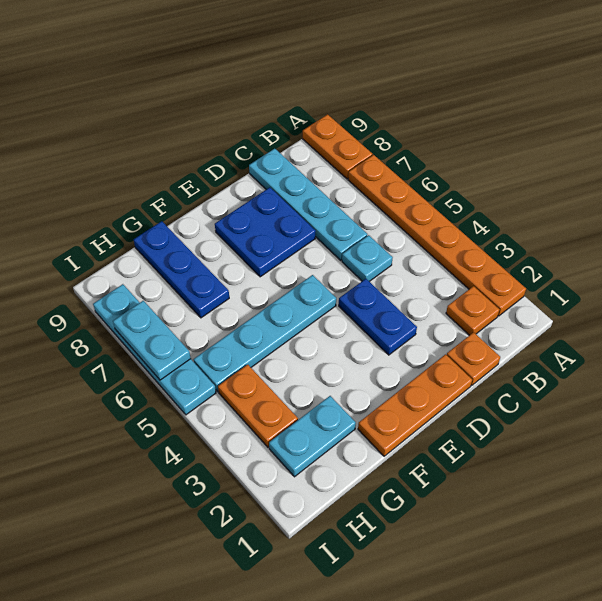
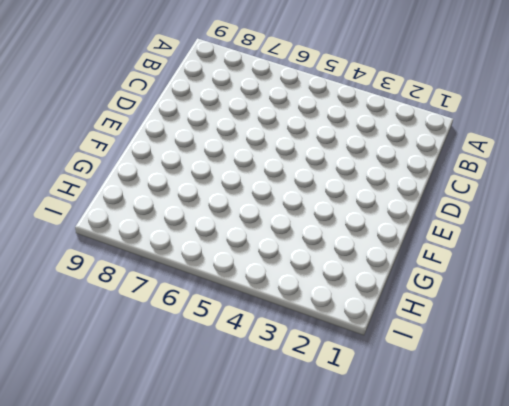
none -> orange 1x6 plate [348,155,526,316]
none -> orange 1x2 plate [303,114,372,179]
none -> orange 1x1 plate [446,286,500,335]

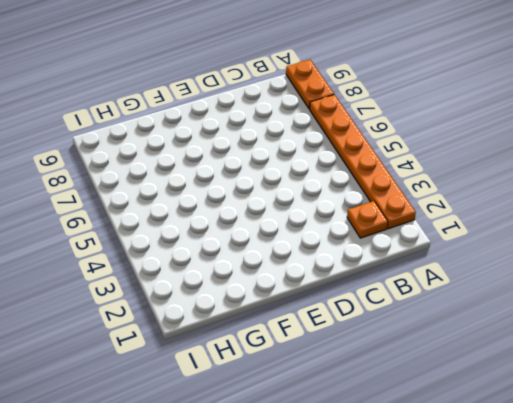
none -> orange 1x1 plate [447,332,500,386]
none -> cyan 1x1 plate [342,235,393,281]
none -> cyan 1x4 plate [249,149,367,260]

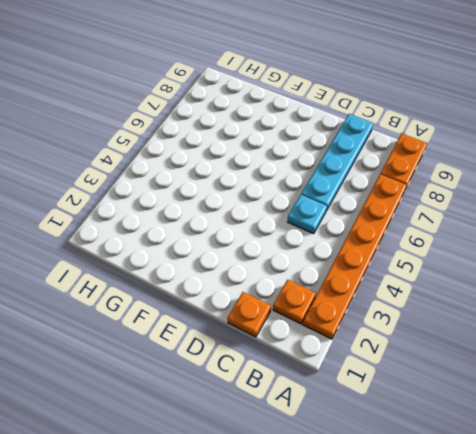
none -> orange 1x3 plate [358,354,472,456]
none -> blue 1x2 plate [339,279,417,355]
none -> blue 2x2 plate [215,187,316,277]

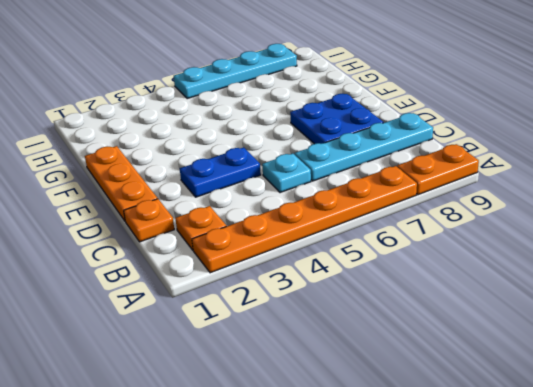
none -> cyan 1x4 plate [194,275,336,392]
none -> cyan 1x2 plate [269,396,356,477]
none -> blue 1x3 plate [134,221,229,318]

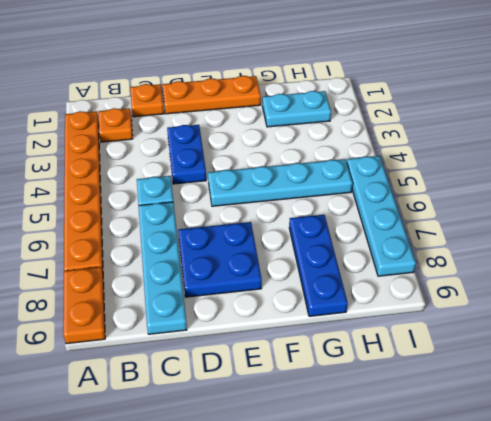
none -> orange 1x2 plate [218,365,298,447]
none -> cyan 1x2 plate [113,301,191,380]

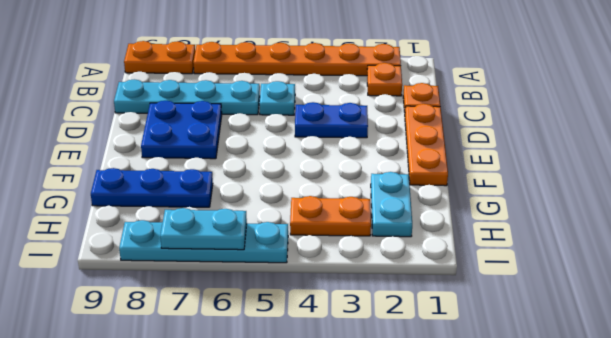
none -> cyan 1x4 plate [194,275,336,392]

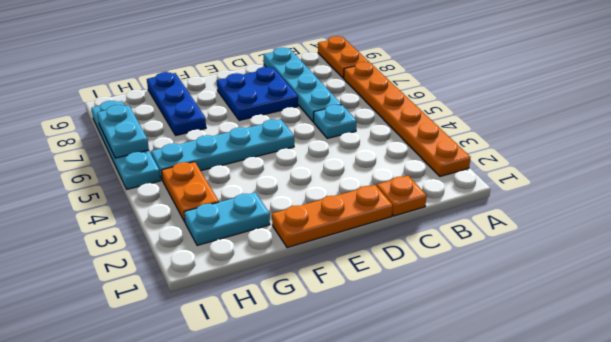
none -> orange 1x1 plate [446,286,500,335]
none -> blue 1x2 plate [339,279,417,355]

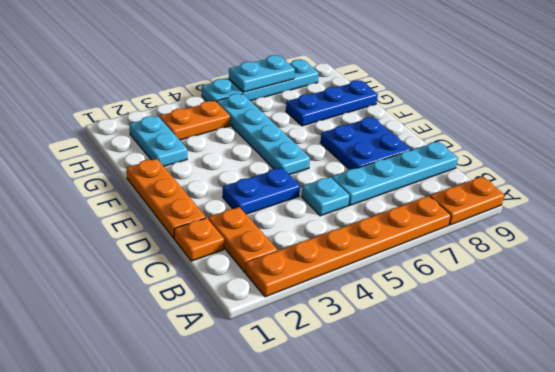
orange 1x2 plate [208,207,277,272] -> orange 1x1 plate [446,286,500,335]

